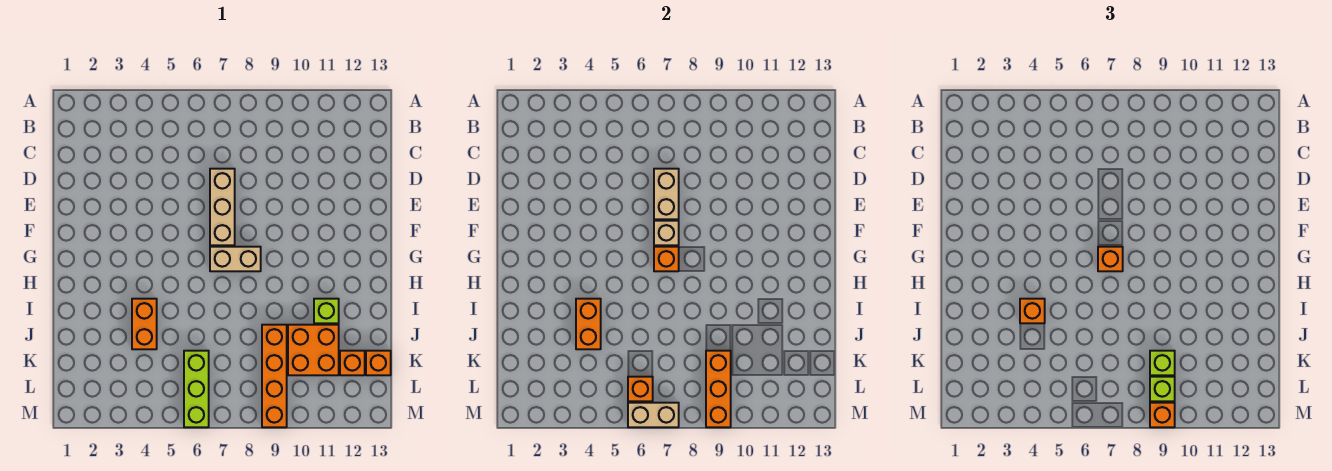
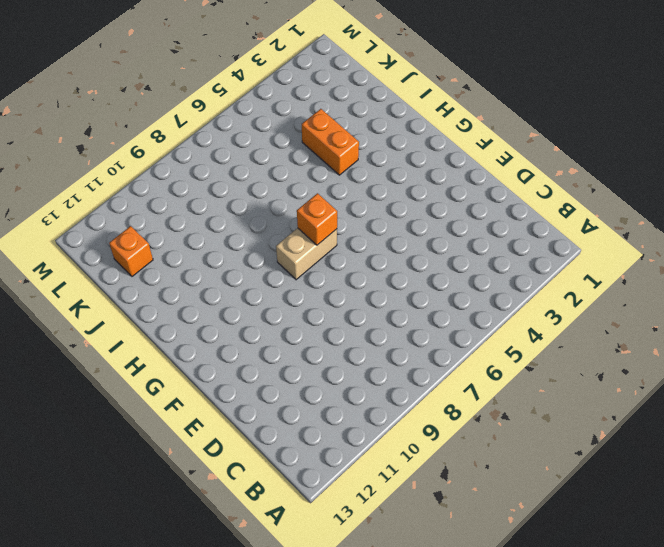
none -> tan 1x3 brick [210,169,235,245]
none -> lime 1x1 brick [314,299,339,323]
none -> orange 1x4 brick [262,325,287,427]

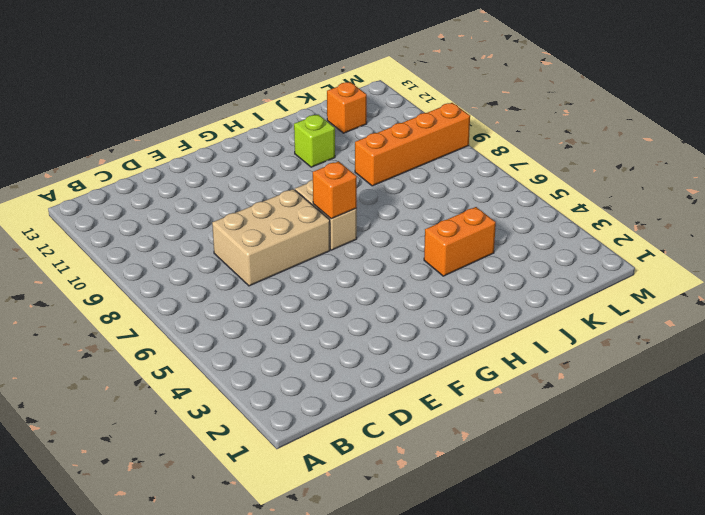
tan 2x3 brick [212,189,330,286] -> tan 1x3 brick [210,169,235,245]
none -> orange 2x2 brick [288,325,339,375]
none -> lime 1x3 brick [184,351,209,427]
none -> orange 1x1 brick [366,351,391,375]

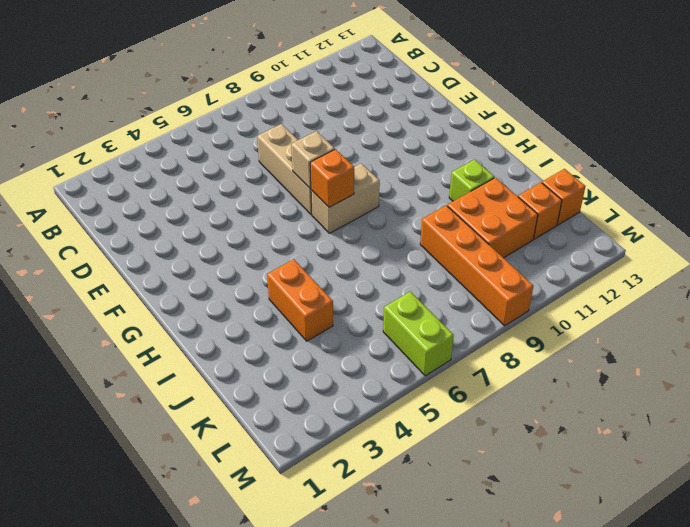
lime 1x2 brick [383,292,454,376] -> lime 1x3 brick [184,351,209,427]
none -> tan 1x2 brick [654,169,679,219]
none -> orange 1x2 brick [576,299,601,349]
none -> orange 1x3 brick [706,351,731,427]

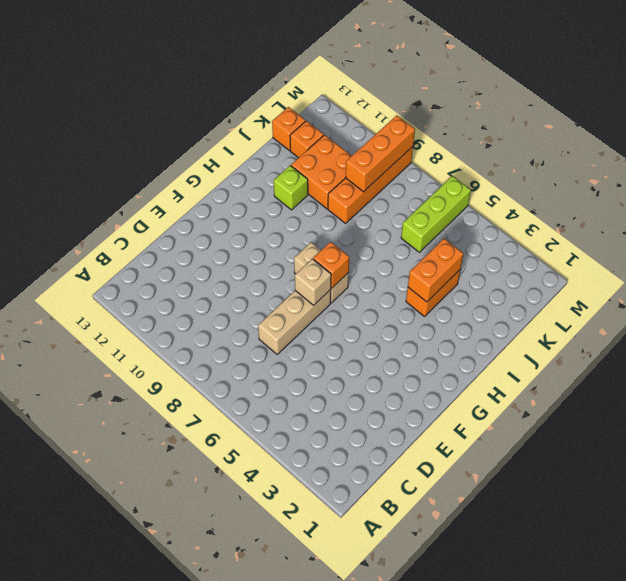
none -> tan 1x2 brick [654,169,679,219]
none -> orange 1x1 brick [628,377,653,401]
none -> tan 1x2 brick [628,403,679,427]

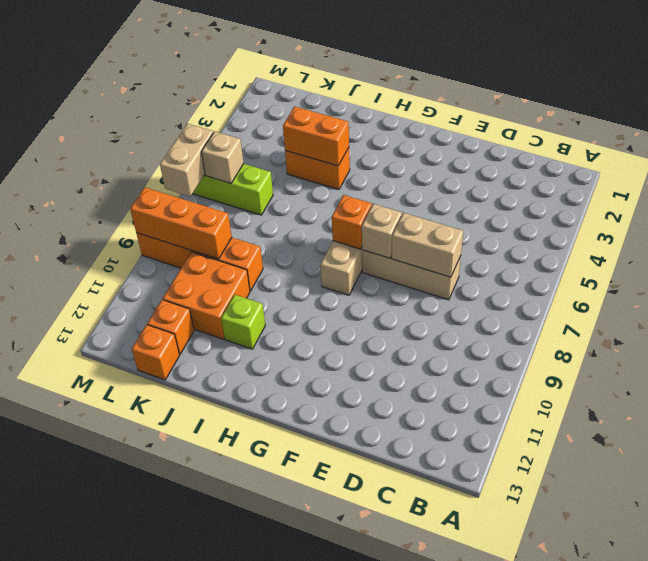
tan 1x1 brick [202,131,244,183] -> orange 1x1 brick [628,377,653,401]
none -> orange 1x1 brick [1098,247,1123,271]
none -> orange 1x1 brick [1020,299,1045,323]
none -> lime 1x1 brick [1150,351,1175,375]

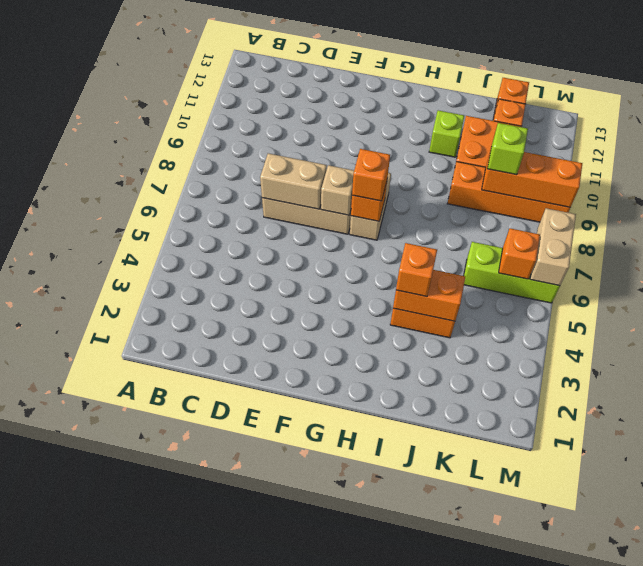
none -> lime 1x1 brick [1150,377,1175,401]
none -> orange 1x1 brick [1150,403,1175,427]

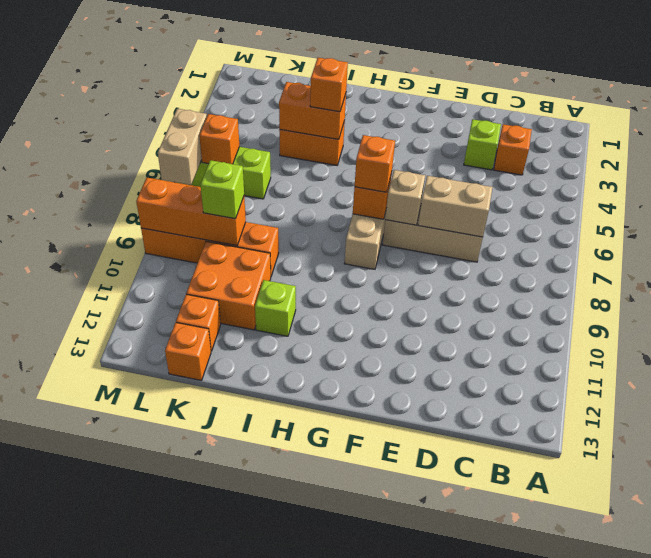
orange 1x1 brick [494,124,532,175] -> orange 1x1 brick moved to [1150,403,1175,427]
lime 1x1 brick [464,119,501,170] -> lime 1x1 brick moved to [1150,377,1175,401]

